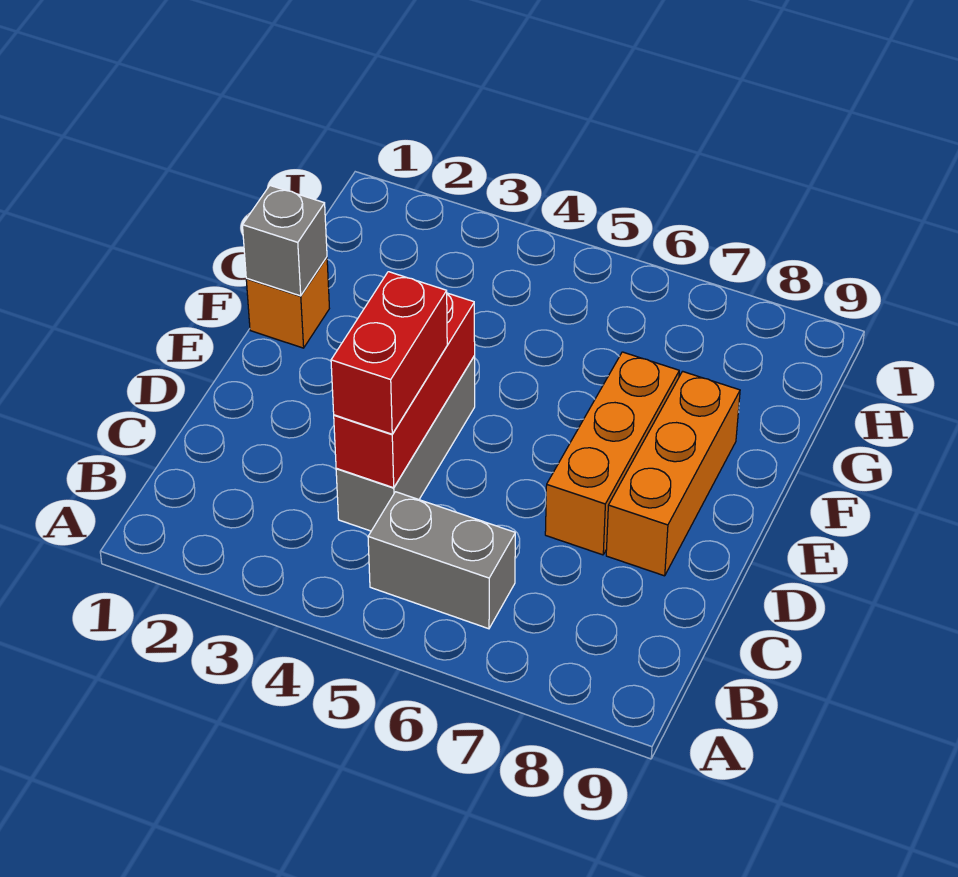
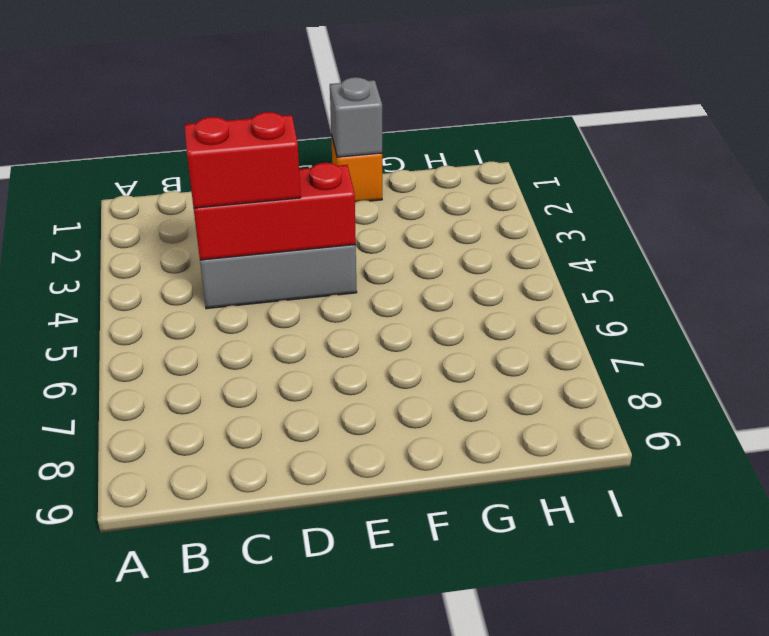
none -> grey 1x2 brick [368,492,515,629]
none -> orange 1x3 brick [545,352,679,555]

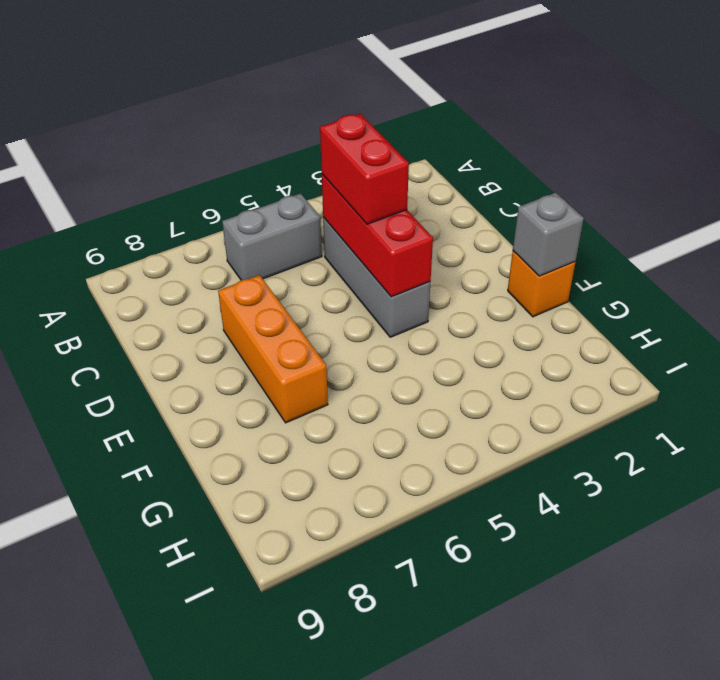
none -> orange 1x3 brick [606,371,740,576]

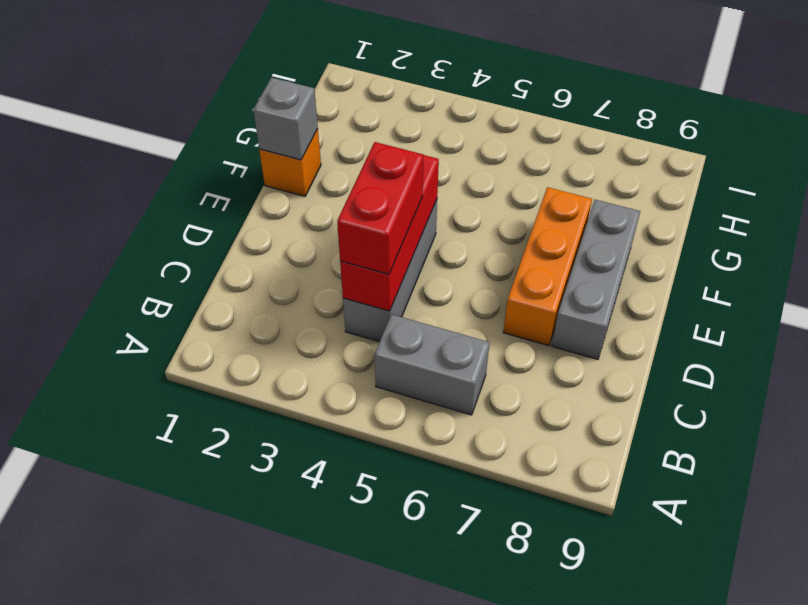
grey 1x3 brick [552,200,640,359] -> orange 1x3 brick [606,371,740,576]

